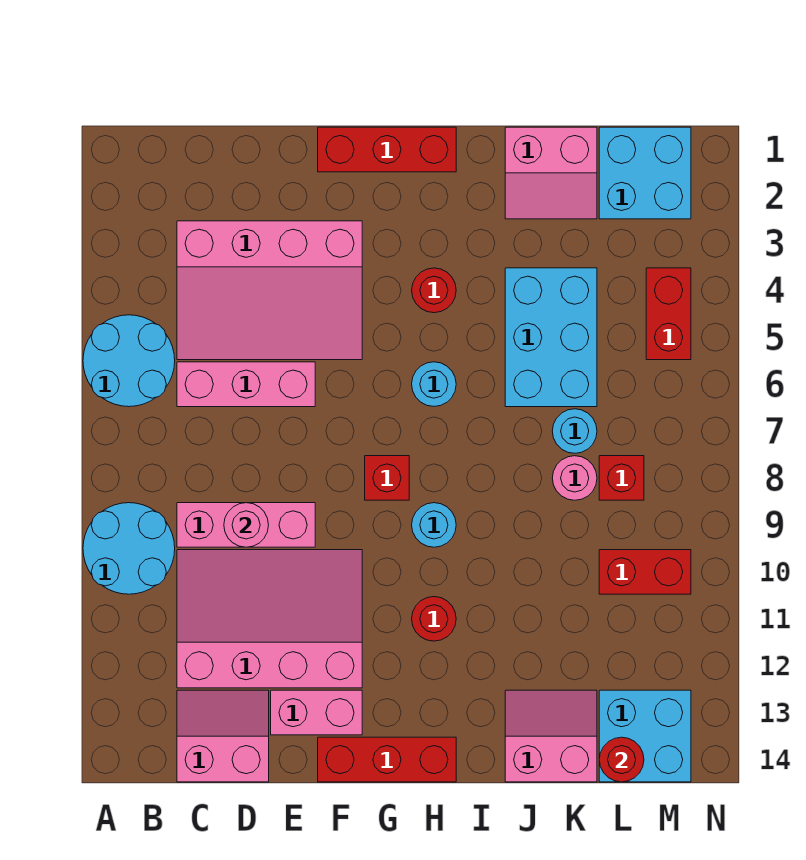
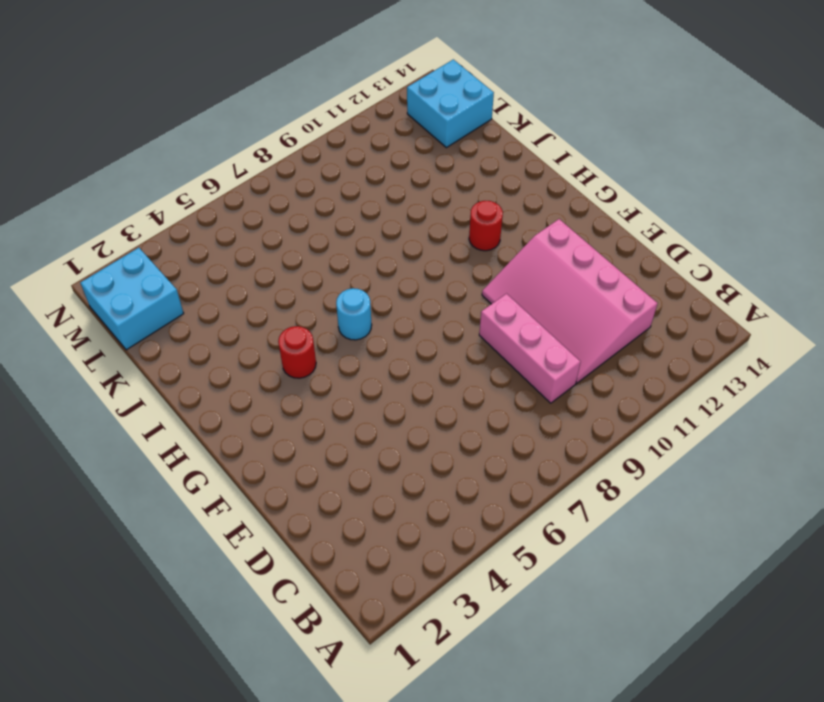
none -> cyan 2x2 round brick [83,315,175,407]
none -> cyan 2x2 round brick [83,503,175,594]
none -> pink 3x4 slope [177,221,362,360]

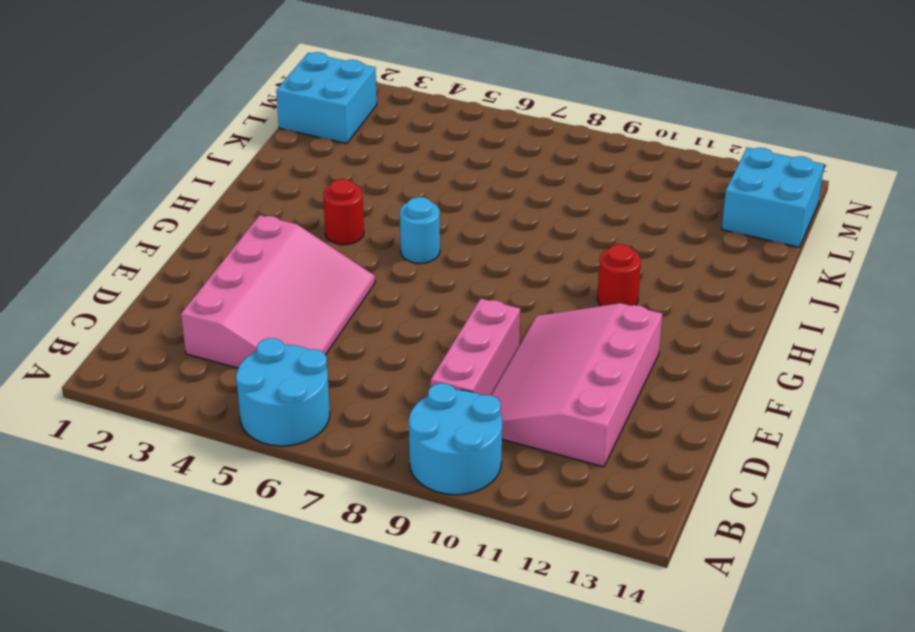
none -> pink 1x3 brick [177,362,315,407]
none -> pink 2x2 slope [177,690,269,782]
none -> pink 1x2 brick [271,690,362,735]

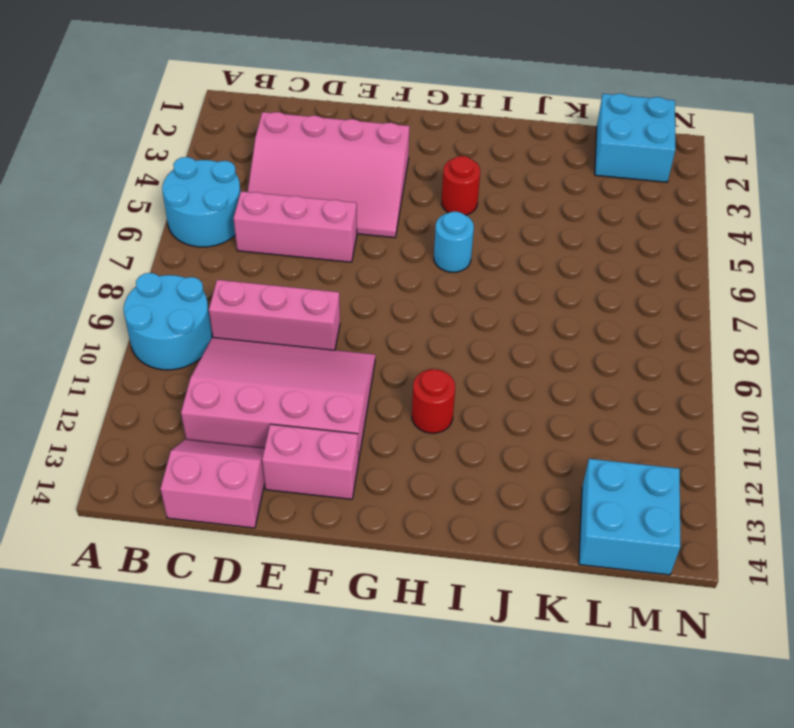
none -> red 1x3 brick [318,127,456,172]
none -> red 1x3 brick [318,737,456,782]
none -> red 1x1 brick [365,456,409,500]

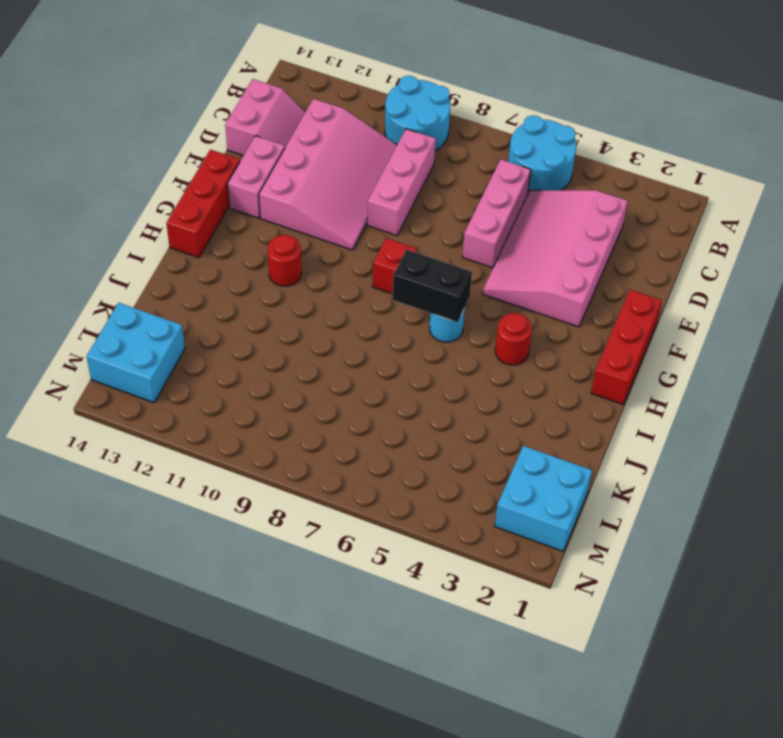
black 1x2 brick [393,249,472,322] -> none
none -> cyan 1x1 round brick [412,503,456,547]
none -> pink 2x2 slope [505,127,597,219]
none -> cyan 2x3 brick [505,268,597,407]

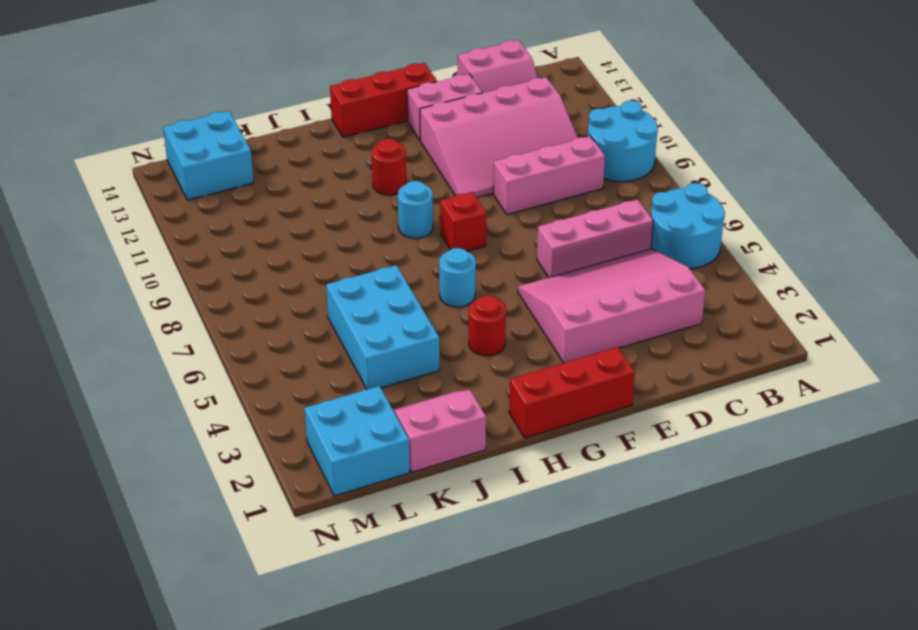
none -> pink 2x2 slope [505,690,597,782]
none -> cyan 1x1 round brick [552,409,597,453]
none -> pink 1x1 round brick [552,456,597,500]

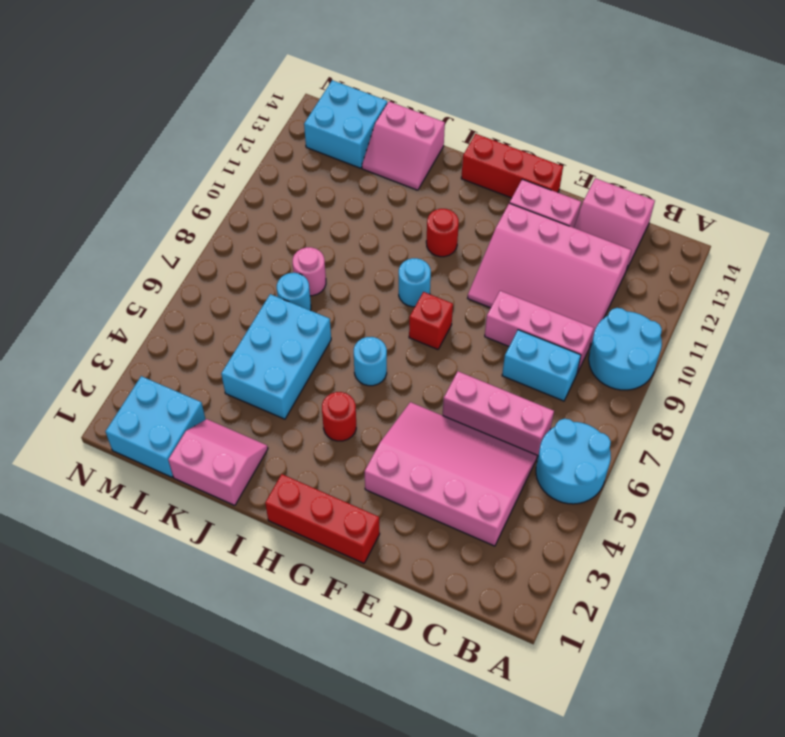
cyan 1x2 brick [502,330,581,401] -> none
none -> red 1x1 brick [599,456,644,500]
none -> red 1x2 brick [599,550,691,594]
none -> red 1x2 brick [646,268,691,360]

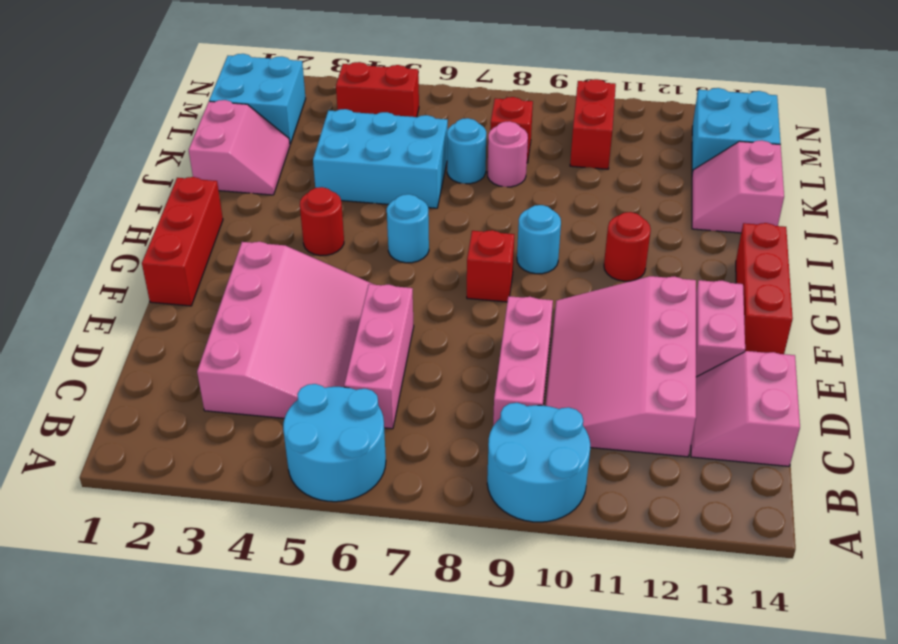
none -> pink 1x1 round brick [224,503,268,547]
none -> red 1x1 round brick [599,737,644,782]

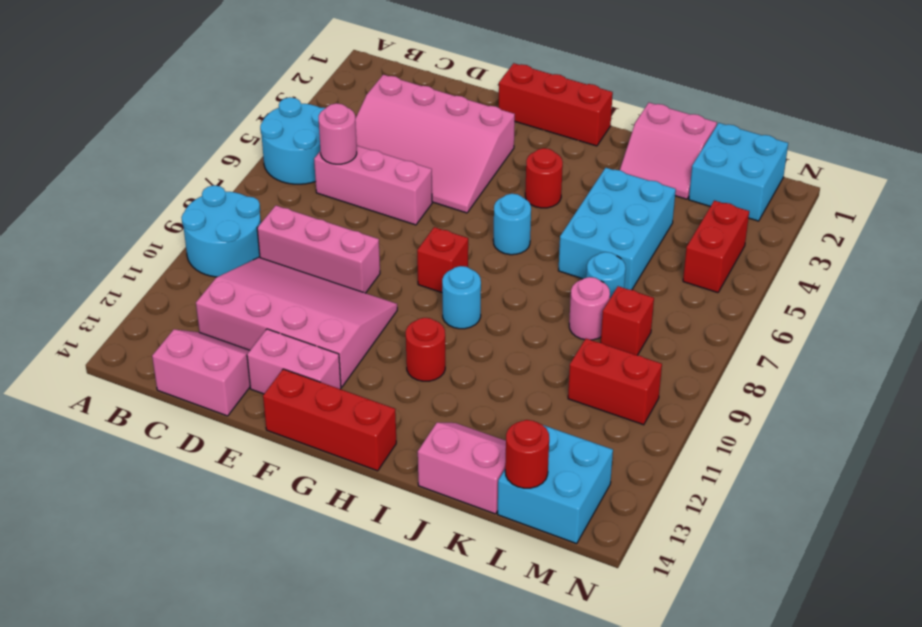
pink 1x1 round brick [319,103,357,164] -> pink 1x1 round brick moved to [224,503,268,547]

